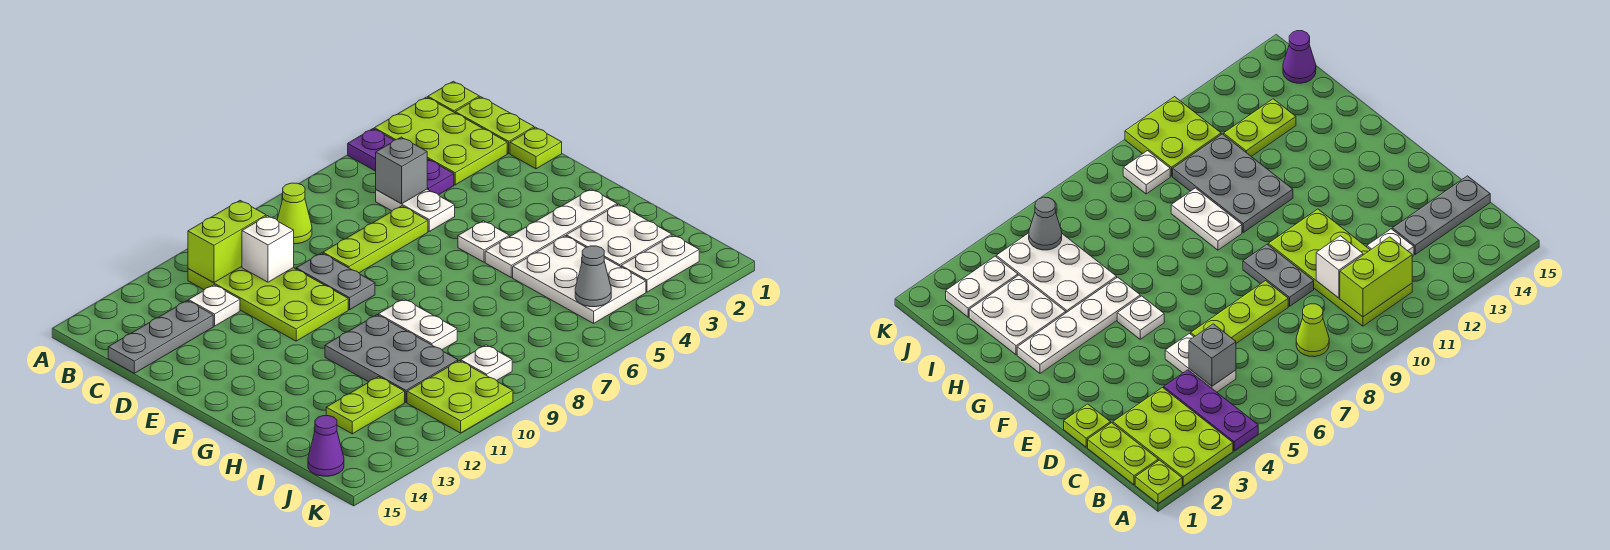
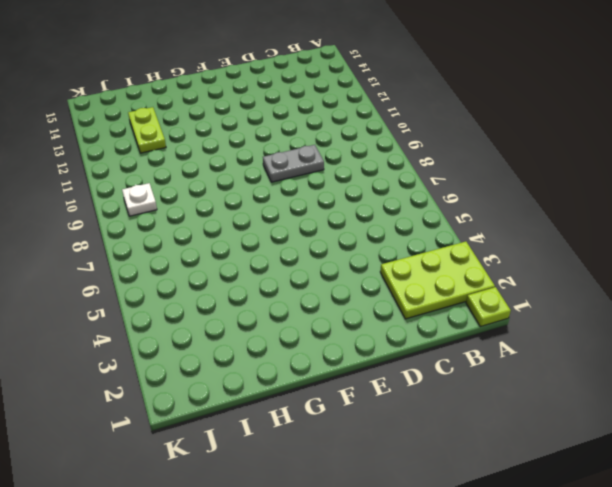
none -> purple 1x3 plate [348,129,454,195]
none -> lime 1x2 plate [455,97,534,153]
none -> lime 1x1 cone [277,183,312,244]

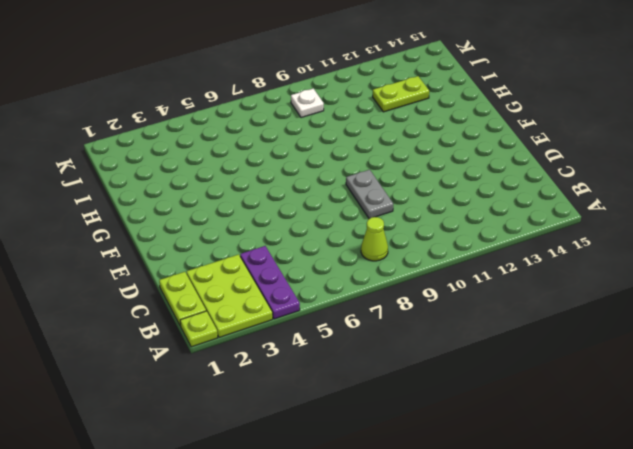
none -> lime 2x4 plate [188,267,348,341]
none -> white 1x2 plate [376,189,455,231]
none -> white 1x1 plate [189,285,240,326]

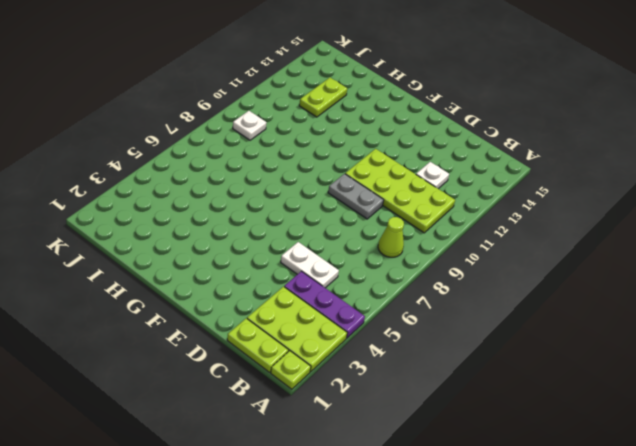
none -> grey 1x3 plate [108,301,213,373]
none -> lime 1x1 plate [510,127,562,169]
none -> lime 1x3 plate [323,206,428,273]

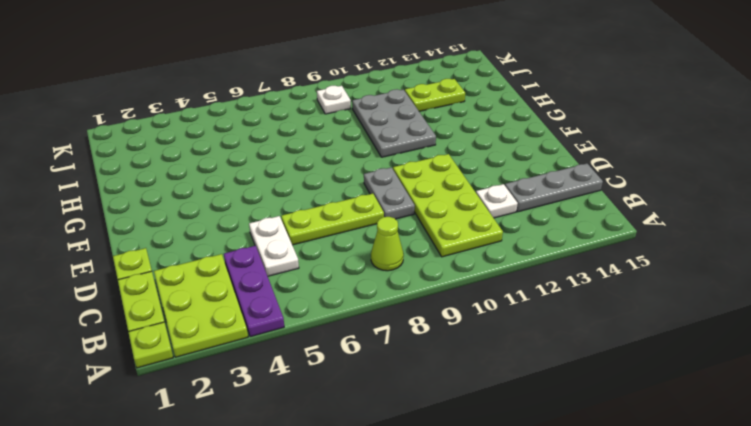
none -> white 1x1 plate [458,221,509,262]
none -> white 1x4 plate [485,189,617,277]
none -> white 1x2 plate [378,299,457,350]

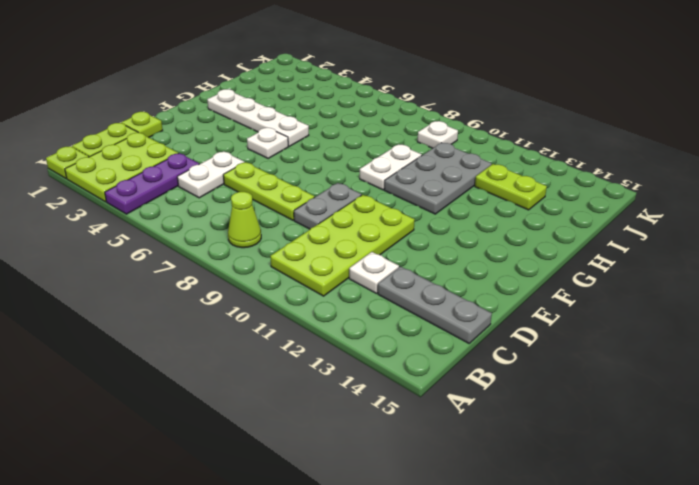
none -> white 2x2 plate [566,204,672,267]
none -> white 2x3 plate [513,236,646,323]
none -> white 1x2 plate [621,235,699,292]

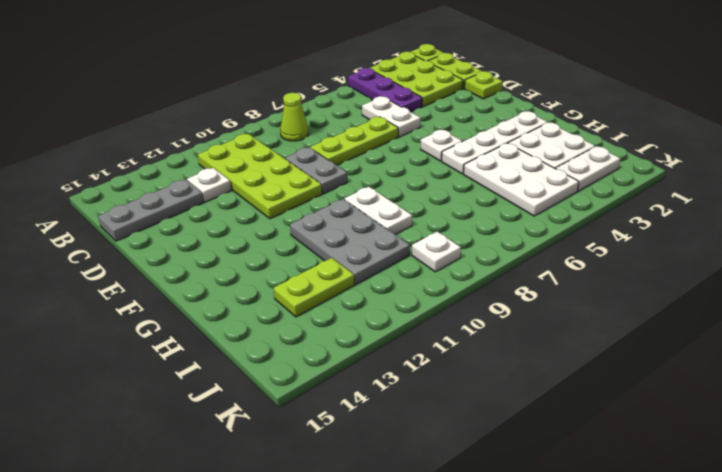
none -> lime 2x2 plate [407,361,513,433]
none -> purple 1x1 cone [308,416,344,476]
none -> lime 1x2 brick [188,201,266,283]

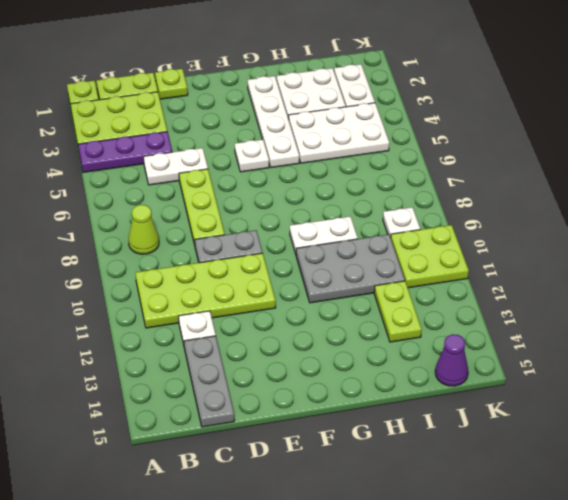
none -> lime 1x2 brick [188,201,266,283]
none -> grey 1x1 brick [376,137,427,204]
none -> white 1x1 brick [242,216,294,282]

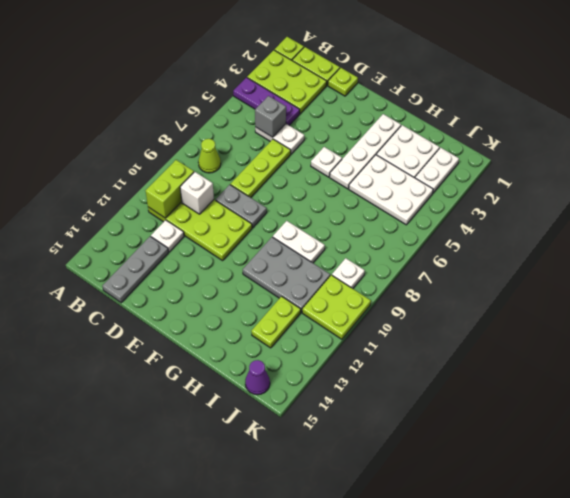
none -> grey 1x1 cone [575,246,611,307]

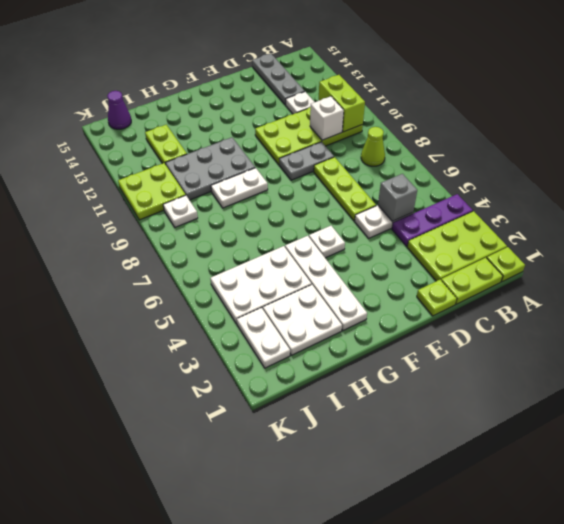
none -> grey 1x1 cone [575,246,611,307]

